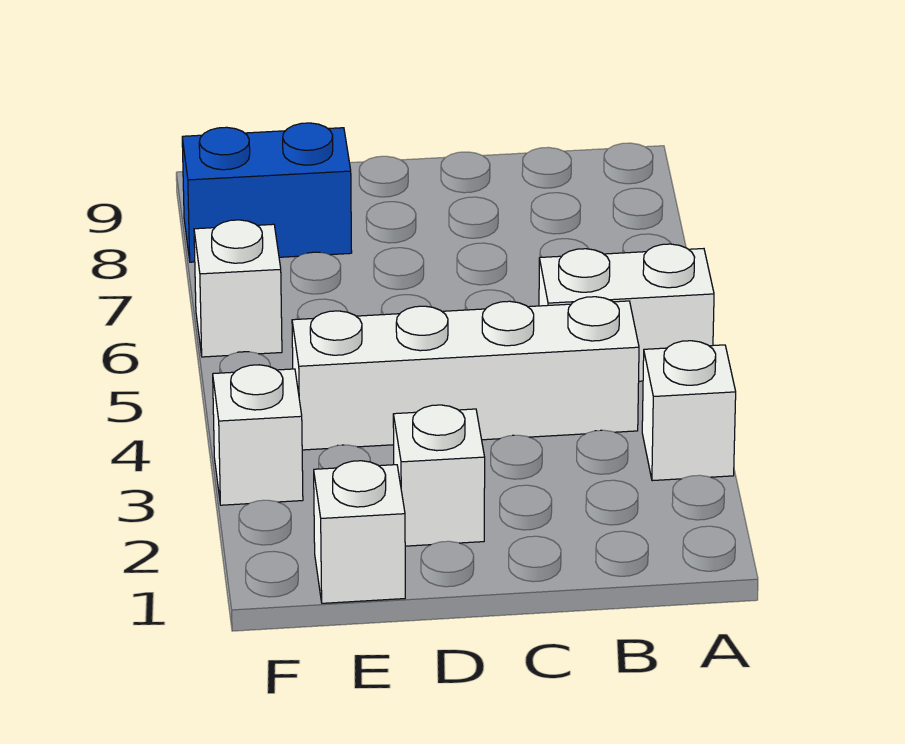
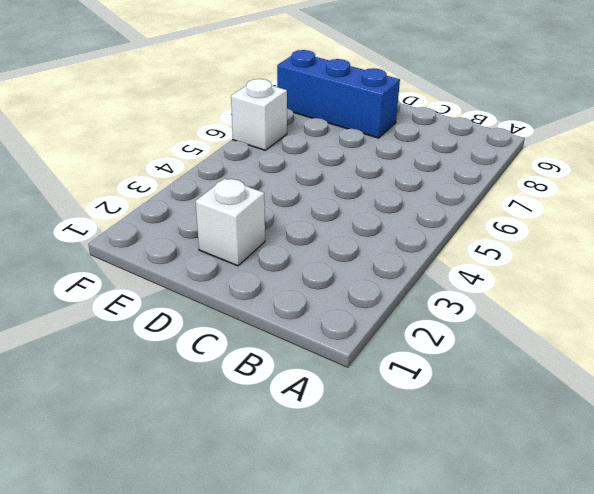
blue 1x3 brick [277,50,400,138] -> blue 1x2 brick [182,123,352,262]
none -> white 1x1 brick [642,341,736,481]
none -> white 1x2 brick [539,244,714,381]

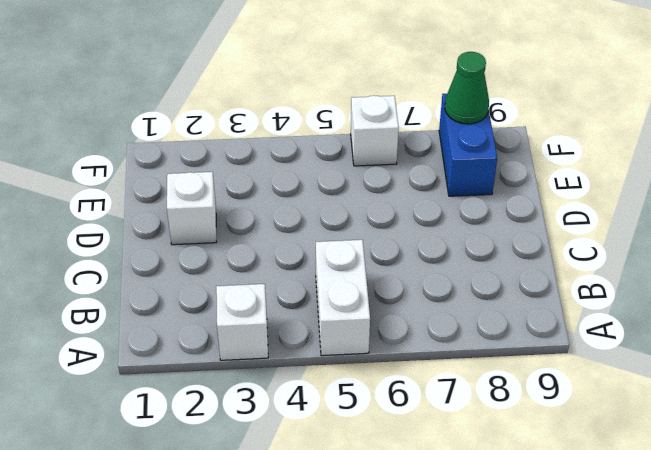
green 1x1 cone [445,52,489,124] -> none
none -> white 1x4 brick [292,297,639,450]
none -> white 1x1 brick [314,461,405,603]

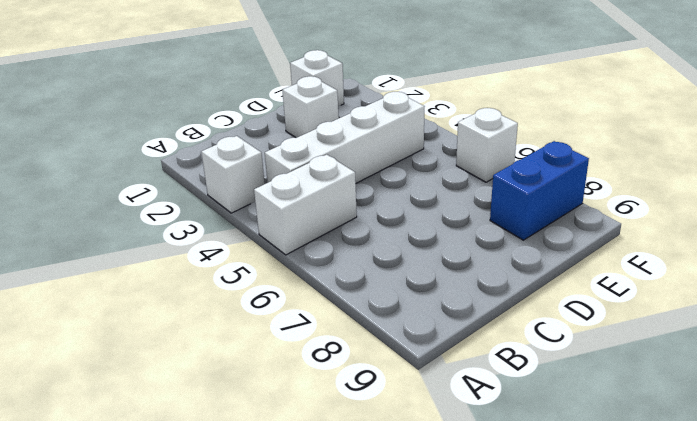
none -> white 1x1 brick [213,365,303,505]

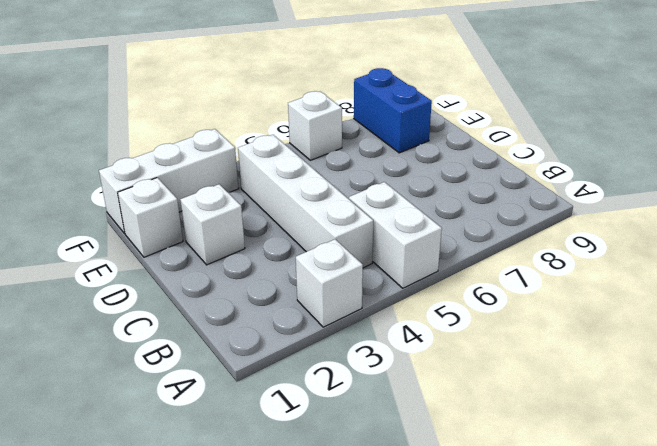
white 1x3 brick [99,129,239,234] -> white 1x1 brick [213,365,303,505]

